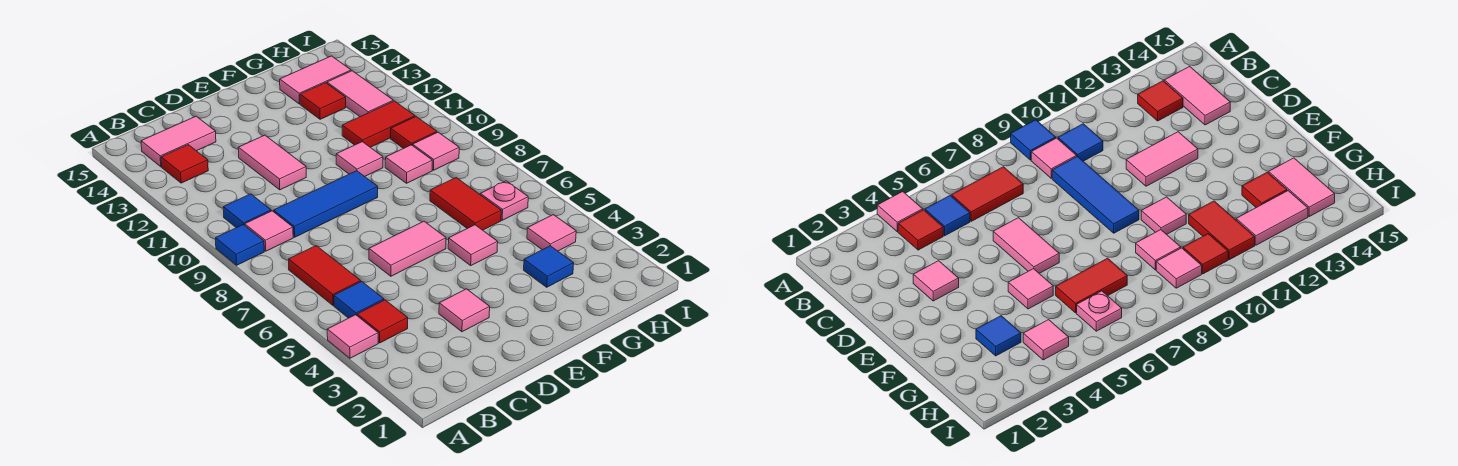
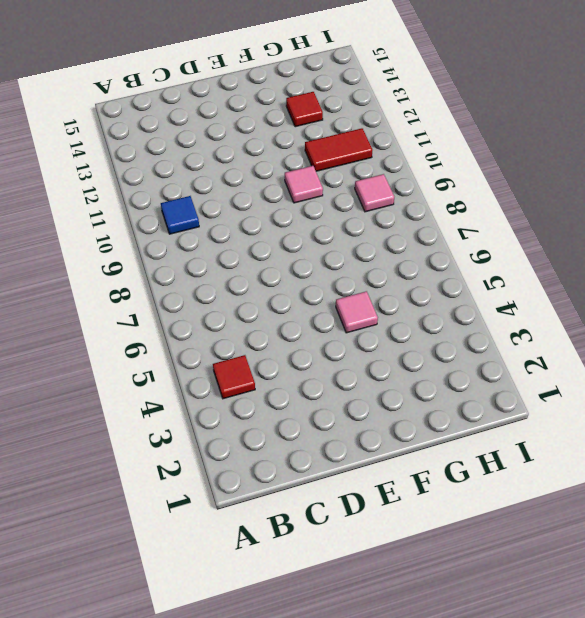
none -> pink 1x1 tile [327,315,378,358]
none -> blue 1x1 tile [216,225,264,265]
none -> blue 1x1 tile [334,281,384,318]

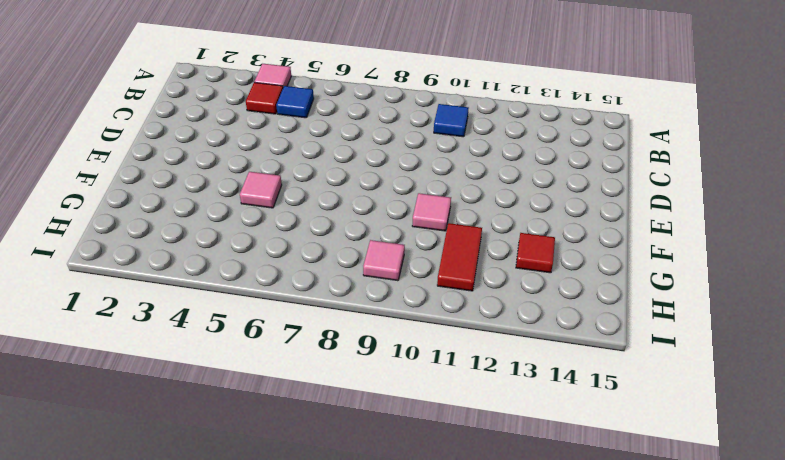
none -> blue 1x1 tile [216,225,264,265]
none -> red 1x2 tile [289,246,361,305]
none -> pink 1x1 tile [245,211,293,251]

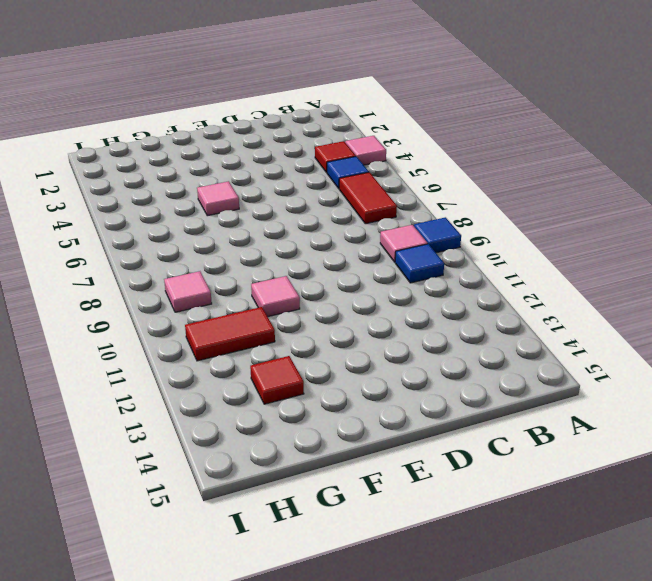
none -> red 1x1 tile [161,145,208,183]
none -> pink 1x2 tile [141,116,216,167]
none -> blue 1x3 tile [274,171,378,237]

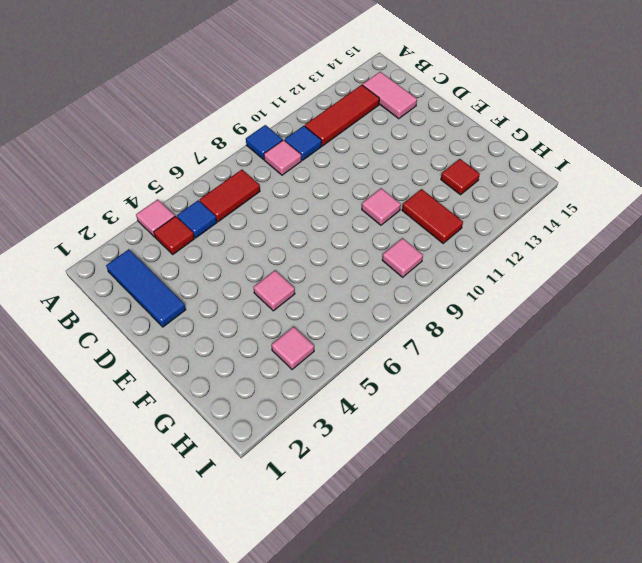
blue 1x3 tile [106,249,186,327] -> blue 1x3 tile moved to [274,171,378,237]
red 1x3 tile [305,85,379,146] -> red 1x1 tile [161,145,208,183]
none -> pink 1x1 tile [439,289,490,332]
none -> pink 1x2 tile [369,221,446,276]
none -> pink 1x2 tile [238,135,306,190]

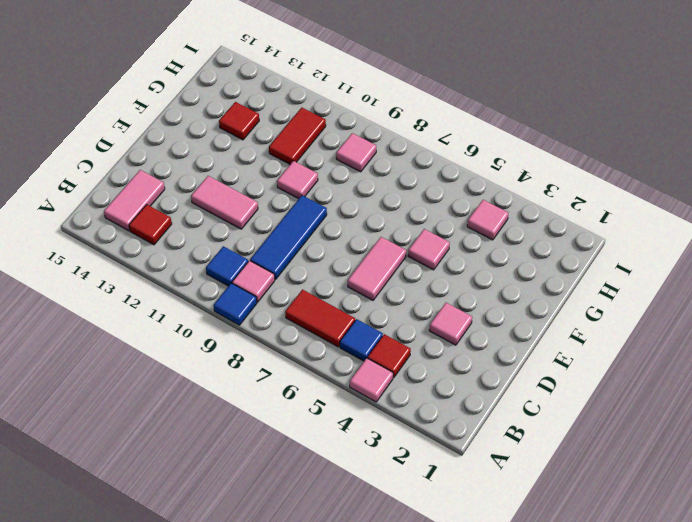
none -> blue 1x1 tile [524,246,574,287]
none -> red 1x2 tile [430,178,501,230]
none -> pink 1x1 tile [385,145,432,183]

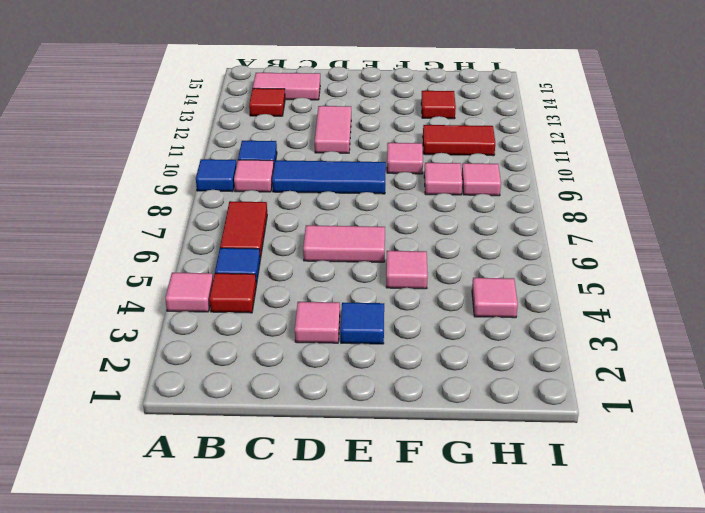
blue 1x1 tile [340,303,384,344] -> blue 1x1 tile moved to [524,246,574,287]
none -> red 1x2 tile [430,178,501,230]
none -> pink 1x2 tile [280,56,351,104]
none -> pink 1x1 plate [480,181,528,220]

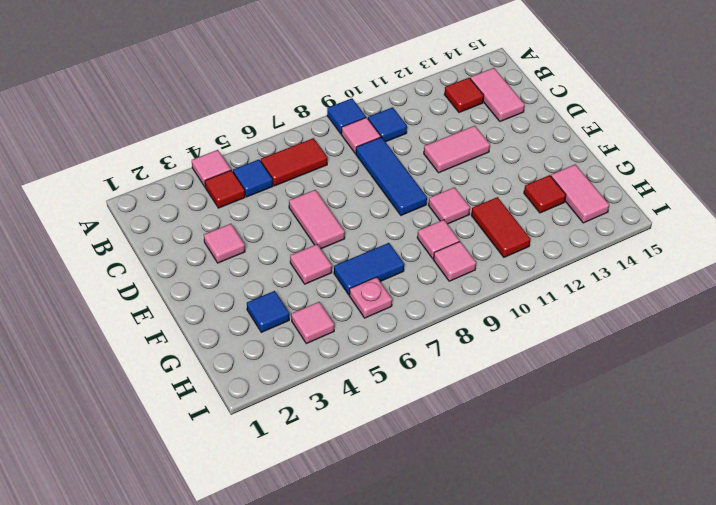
blue 1x2 tile [334,243,404,295] -> red 1x2 tile [430,178,501,230]
none -> red 1x1 tile [391,117,437,149]
none -> pink 1x2 tile [327,71,393,117]

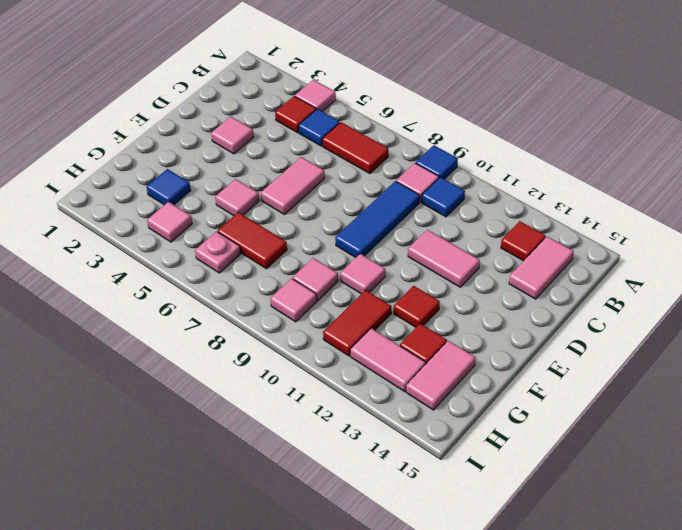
red 1x1 tile [394,286,440,327] -> red 1x1 tile moved to [391,117,437,149]

